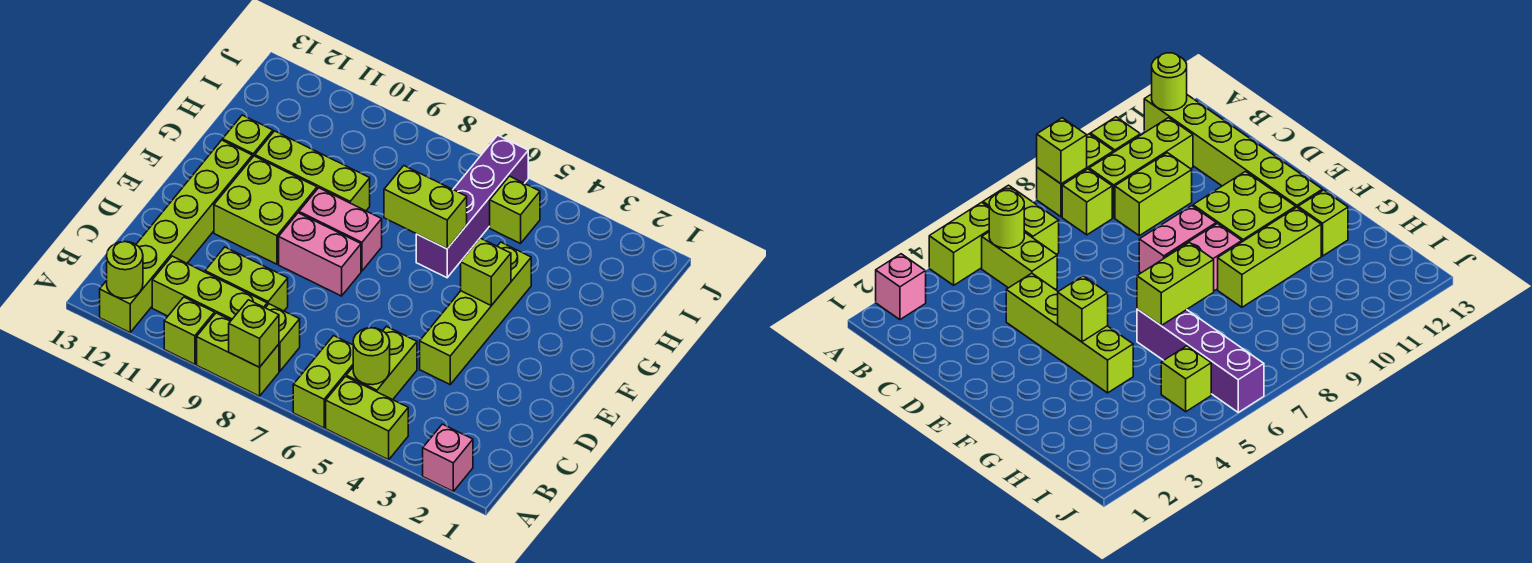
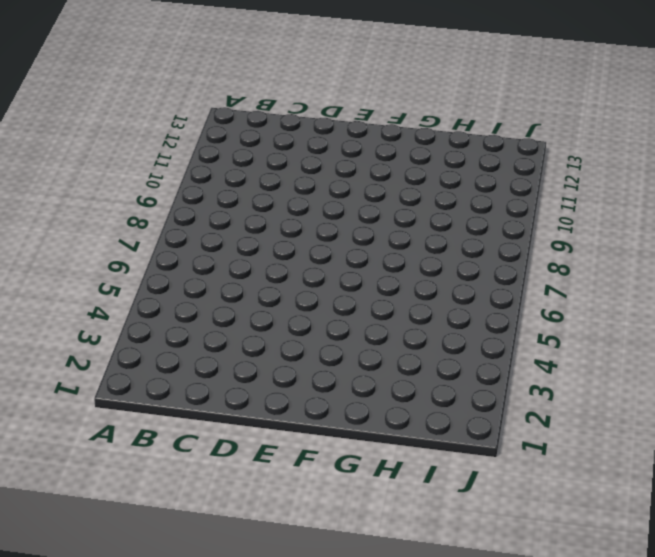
none -> pink 1x1 brick [423,424,473,491]
none -> lime 1x2 brick [326,377,408,460]
none -> lime 1x2 brick [293,336,353,428]

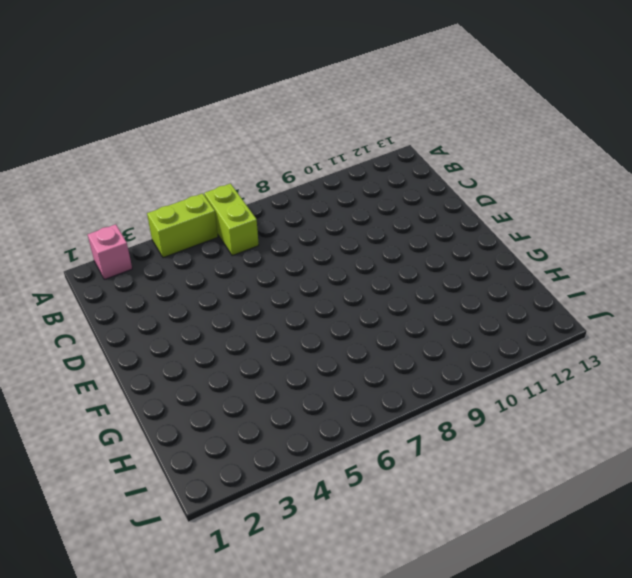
none -> lime 1x2 brick [197,313,279,396]
none -> lime 1x1 brick [164,297,214,364]
none -> lime 1x6 brick [100,140,252,332]

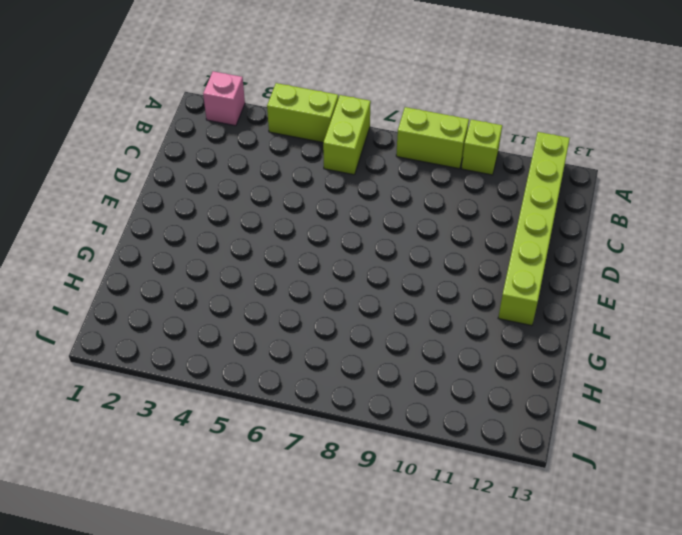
none -> lime 1x2 brick [346,326,417,400]
none -> lime 1x1 brick [266,304,300,371]
none -> lime 1x3 brick [152,256,267,320]

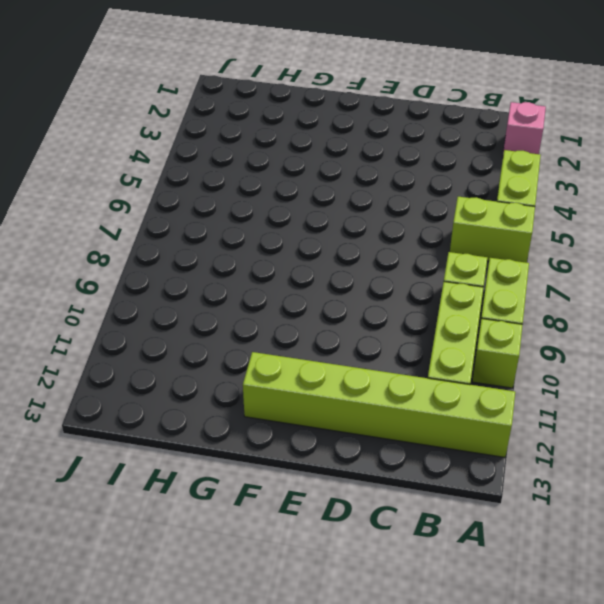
none -> lime 1x2 brick [346,326,417,400]
none -> lime 1x2 brick [205,247,288,311]
none -> lime 1x4 brick [420,242,531,384]

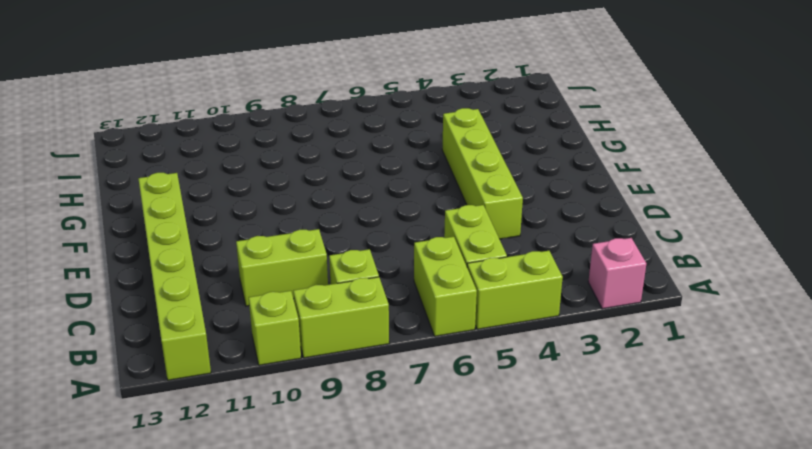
none -> lime 1x3 brick [152,256,267,320]
none -> pink 1x2 brick [279,213,361,296]
none -> lime 2x2 brick [214,156,317,264]

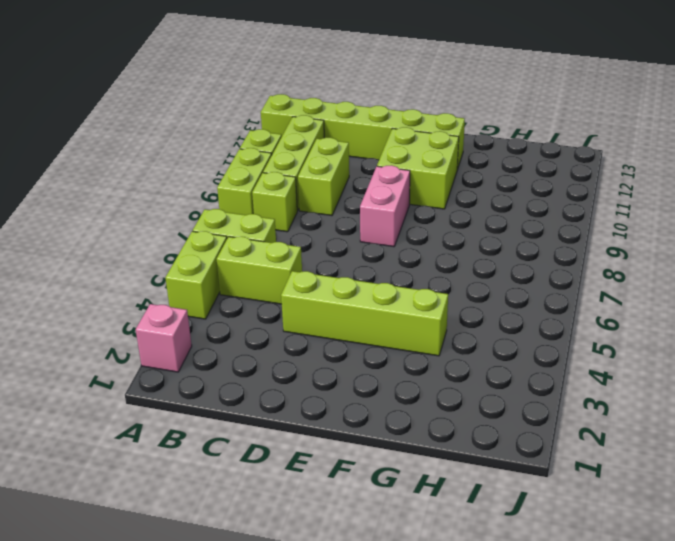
none -> pink 1x2 brick [299,188,382,271]
none -> purple 1x4 brick [416,135,528,278]
none -> lime 1x3 brick [255,131,370,211]

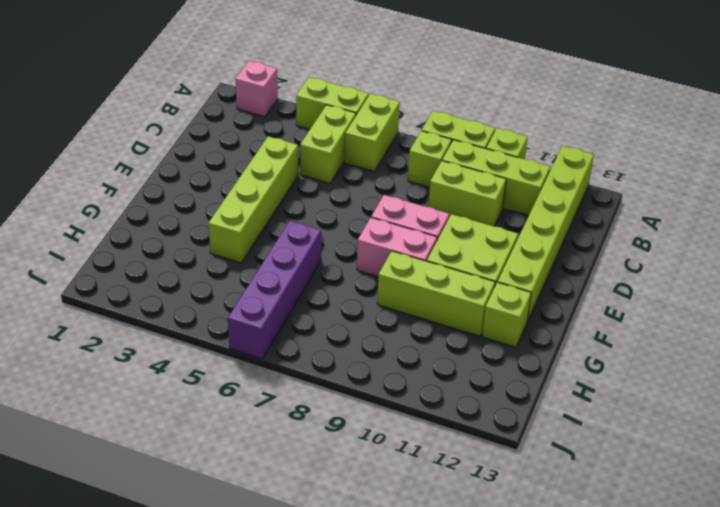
none -> lime 1x1 brick [490,176,540,244]
none -> lime 1x1 brick [229,300,279,367]
none -> lime 1x1 round brick [107,242,143,298]

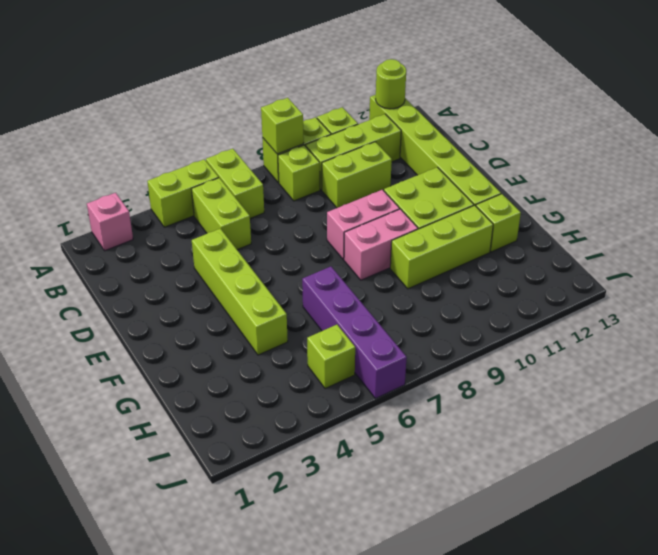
none -> lime 1x1 round brick [353,328,390,385]
none -> lime 1x1 brick [461,238,511,305]
none -> lime 1x2 brick [384,166,467,249]

